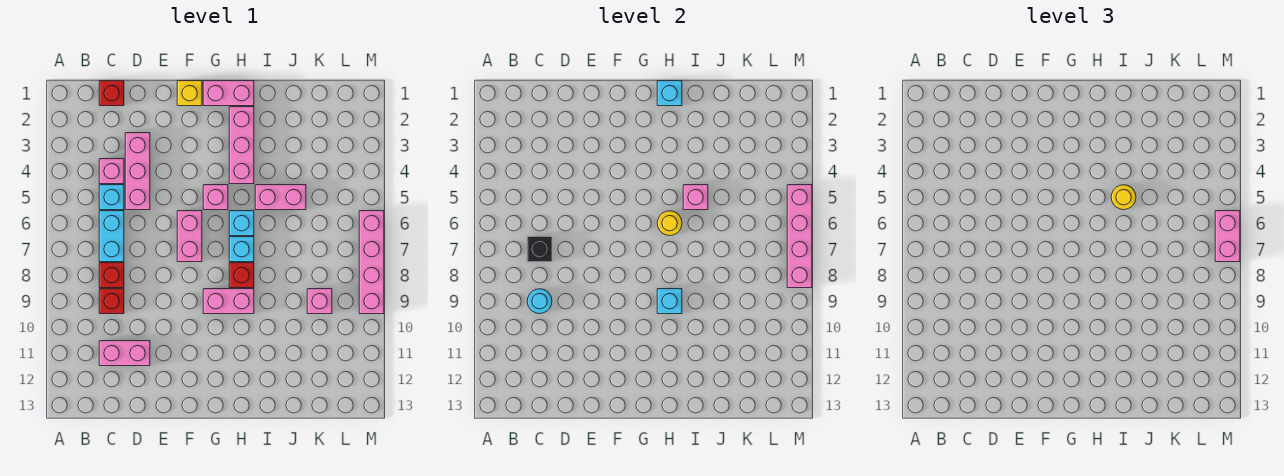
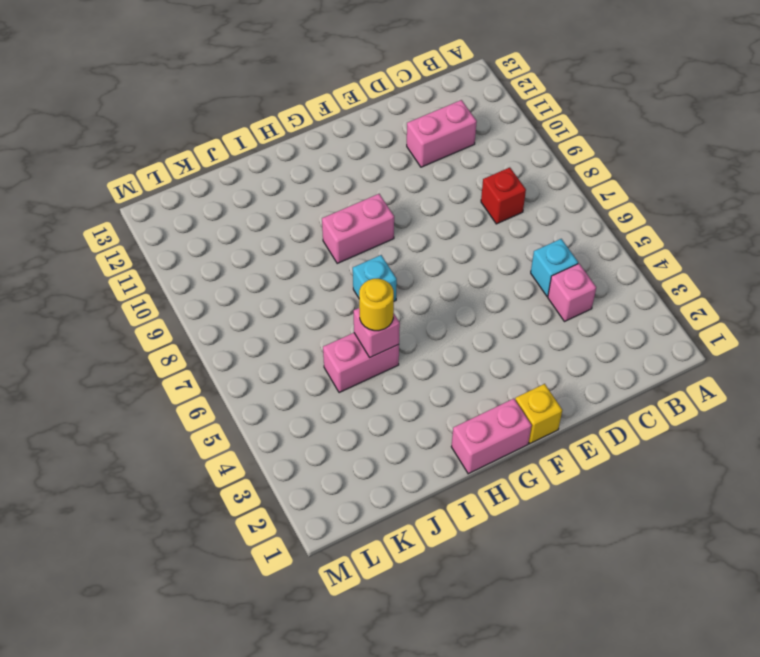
none -> red 1x1 brick [99,81,124,106]
none -> cyan 1x2 brick [99,211,124,262]
none -> red 1x1 brick [99,289,124,314]

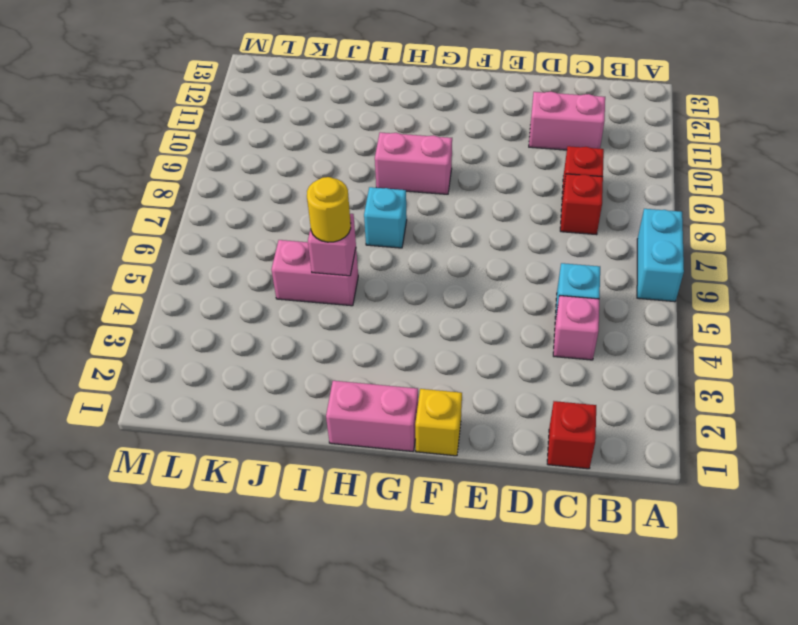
cyan 1x2 brick [637,209,684,302] -> cyan 1x2 brick moved to [99,211,124,262]
none -> pink 1x3 brick [125,133,150,210]
none -> pink 1x2 brick [177,211,202,262]
none -> pink 1x1 brick [203,185,228,210]

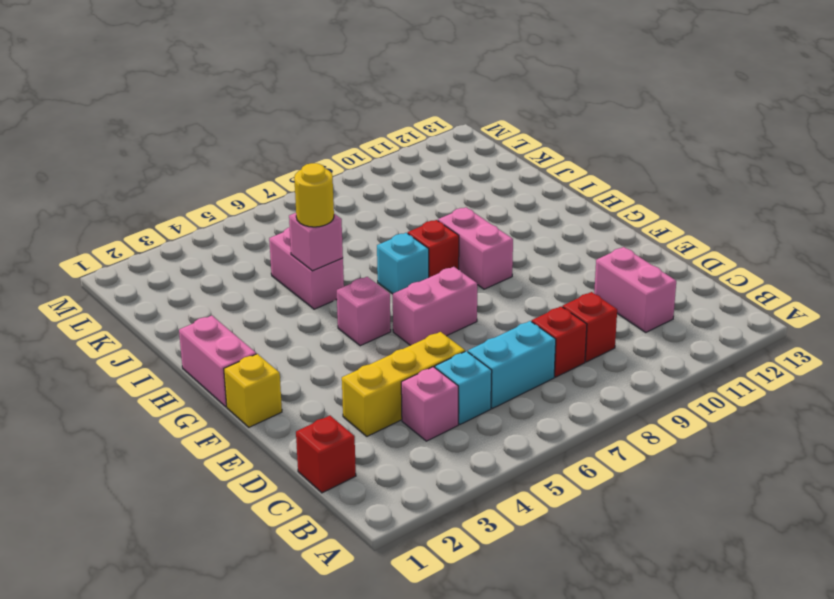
yellow 1x3 brick [342,332,465,436] -> pink 1x3 brick [125,133,150,210]
none -> pink 1x3 brick [229,107,254,184]
none -> cyan 1x1 brick [229,211,254,236]
none -> pink 1x1 brick [307,289,332,314]

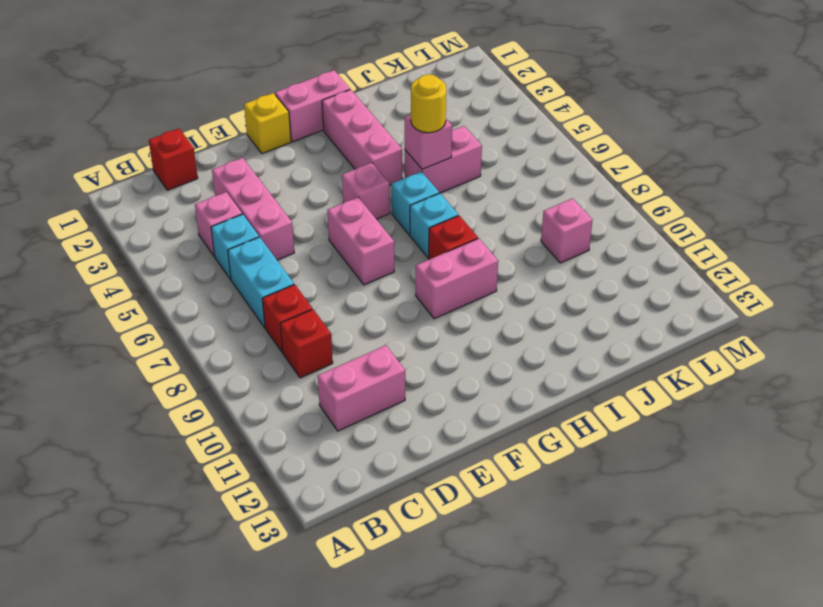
none -> pink 1x4 brick [359,211,384,314]
none -> black 1x1 brick [527,237,552,262]
none -> cyan 1x1 round brick [527,289,552,314]

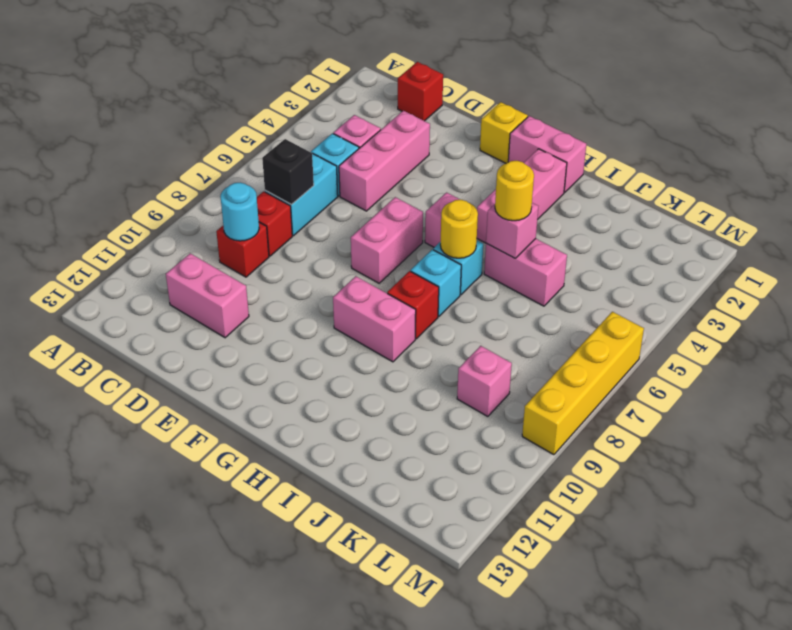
yellow 1x4 brick [522,312,644,455] -> pink 1x4 brick [359,211,384,314]
none -> cyan 1x1 brick [657,81,682,106]
none -> cyan 1x1 brick [657,289,682,314]
none -> pink 1x4 brick [787,185,812,288]

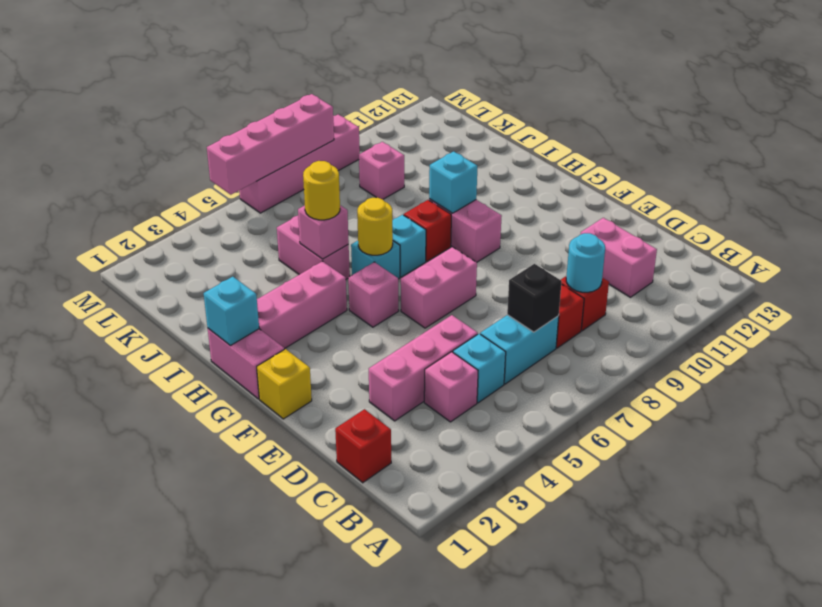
none -> pink 1x2 brick [1215,211,1240,262]

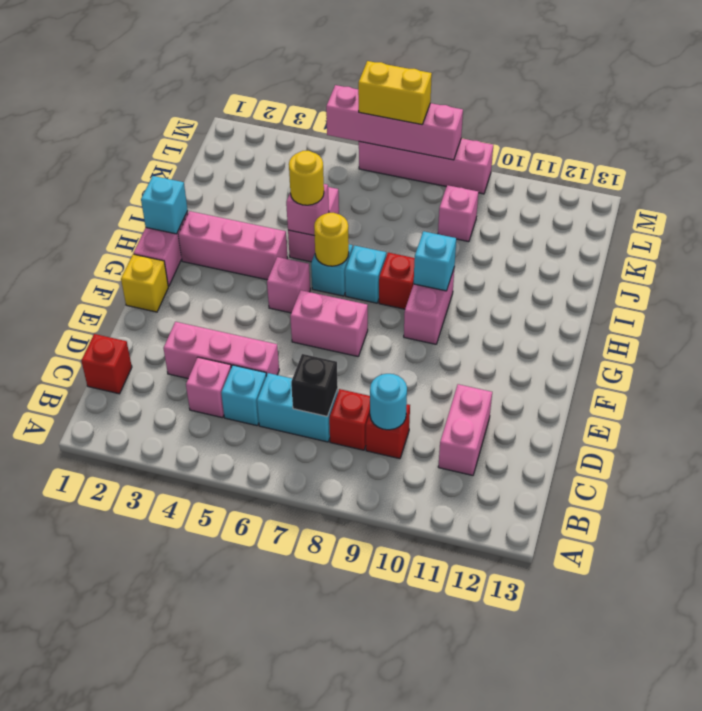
yellow 1x2 brick [358,61,432,125] -> pink 1x2 brick [1215,211,1240,262]

